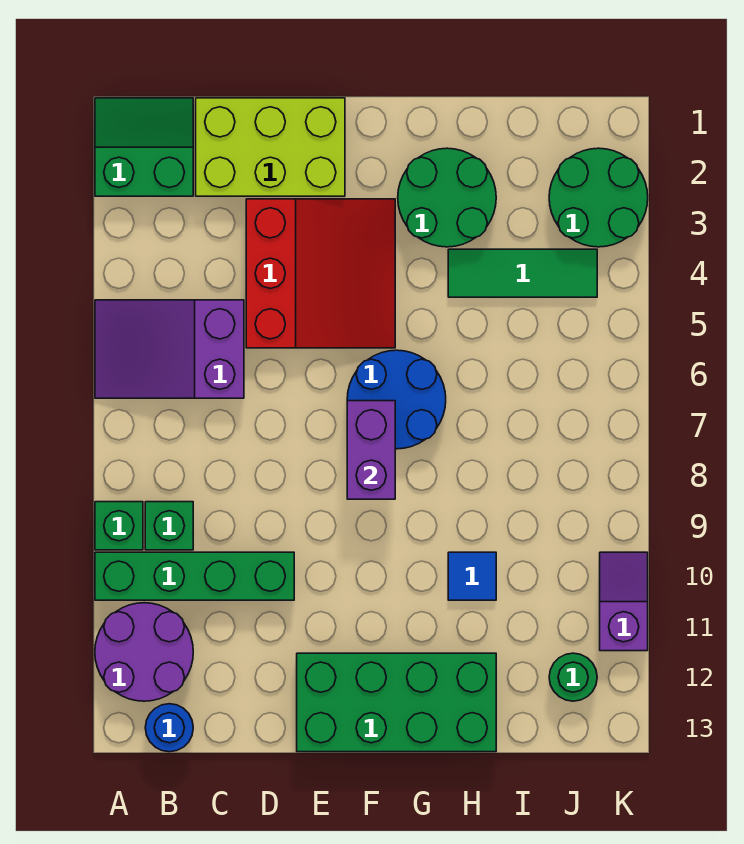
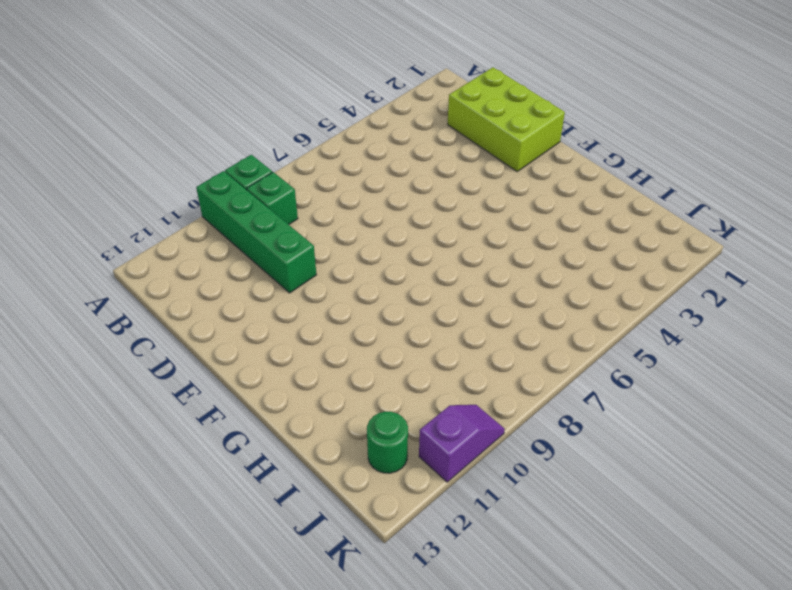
none -> green 2x2 slope [95,98,193,196]
none -> purple 2x3 slope [95,300,244,398]
none -> purple 2x2 round brick [95,603,193,701]

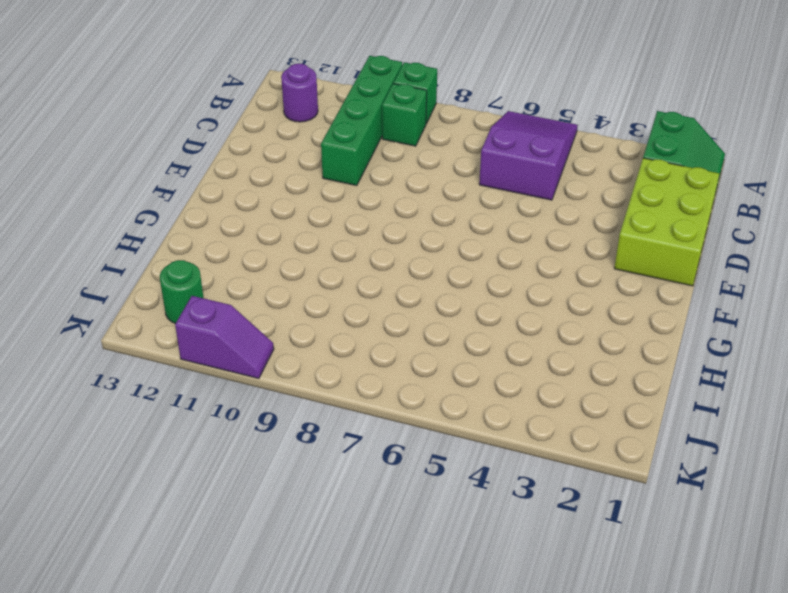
purple 1x1 round brick [281,64,318,122] -> purple 2x2 round brick [95,603,193,701]
none -> blue 1x1 round brick [145,704,193,752]
none -> red 3x3 slope [246,199,395,348]
none -> green 2x4 brick [297,653,496,752]

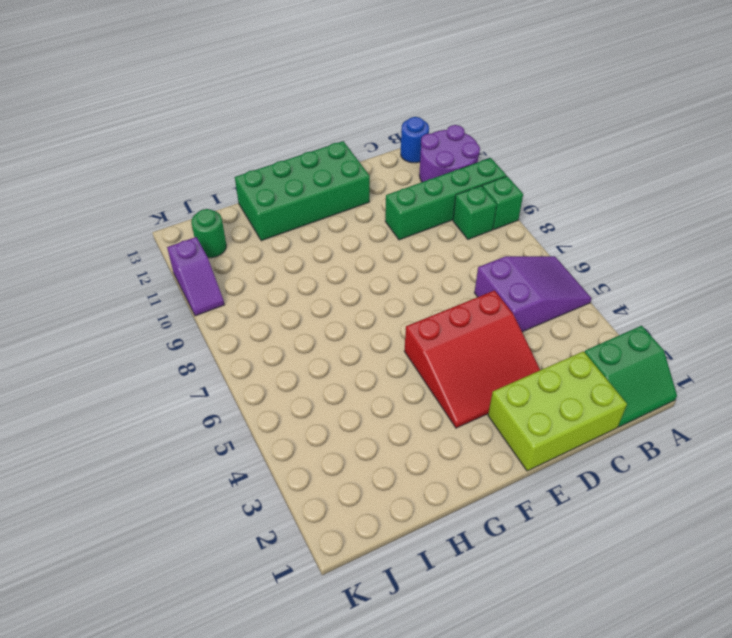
red 3x3 slope [404,290,540,428] -> red 3x3 slope turned to [246,199,395,348]
none -> blue 2x2 round brick [347,350,446,449]
none -> green 2x2 round brick [398,148,496,247]
none -> green 1x3 tile [448,249,597,297]

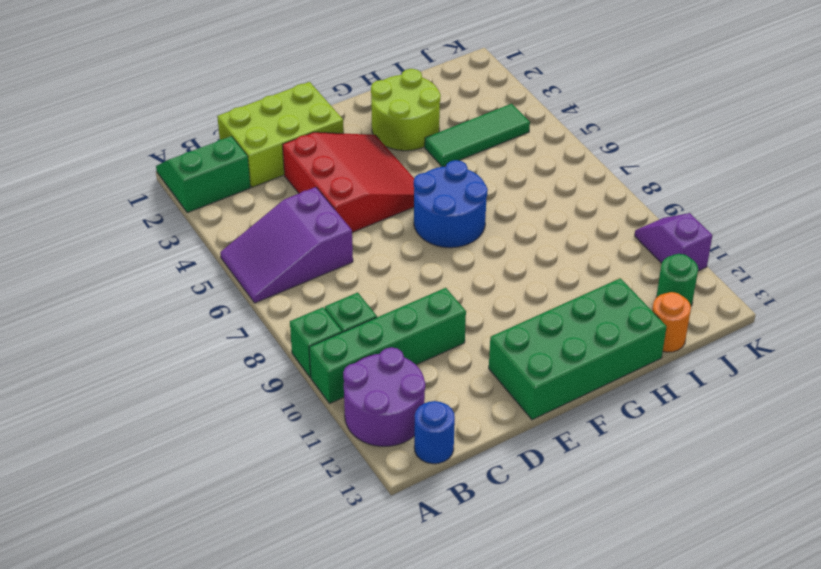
lime 2x2 round brick [371,69,441,151] -> green 2x2 round brick [398,148,496,247]
orange 1x1 round brick [652,292,691,352] -> none
none -> blue 1x1 tile [448,552,496,600]
none -> green 2x2 round brick [549,148,648,247]
none -> purple 1x2 brick [347,401,395,499]

